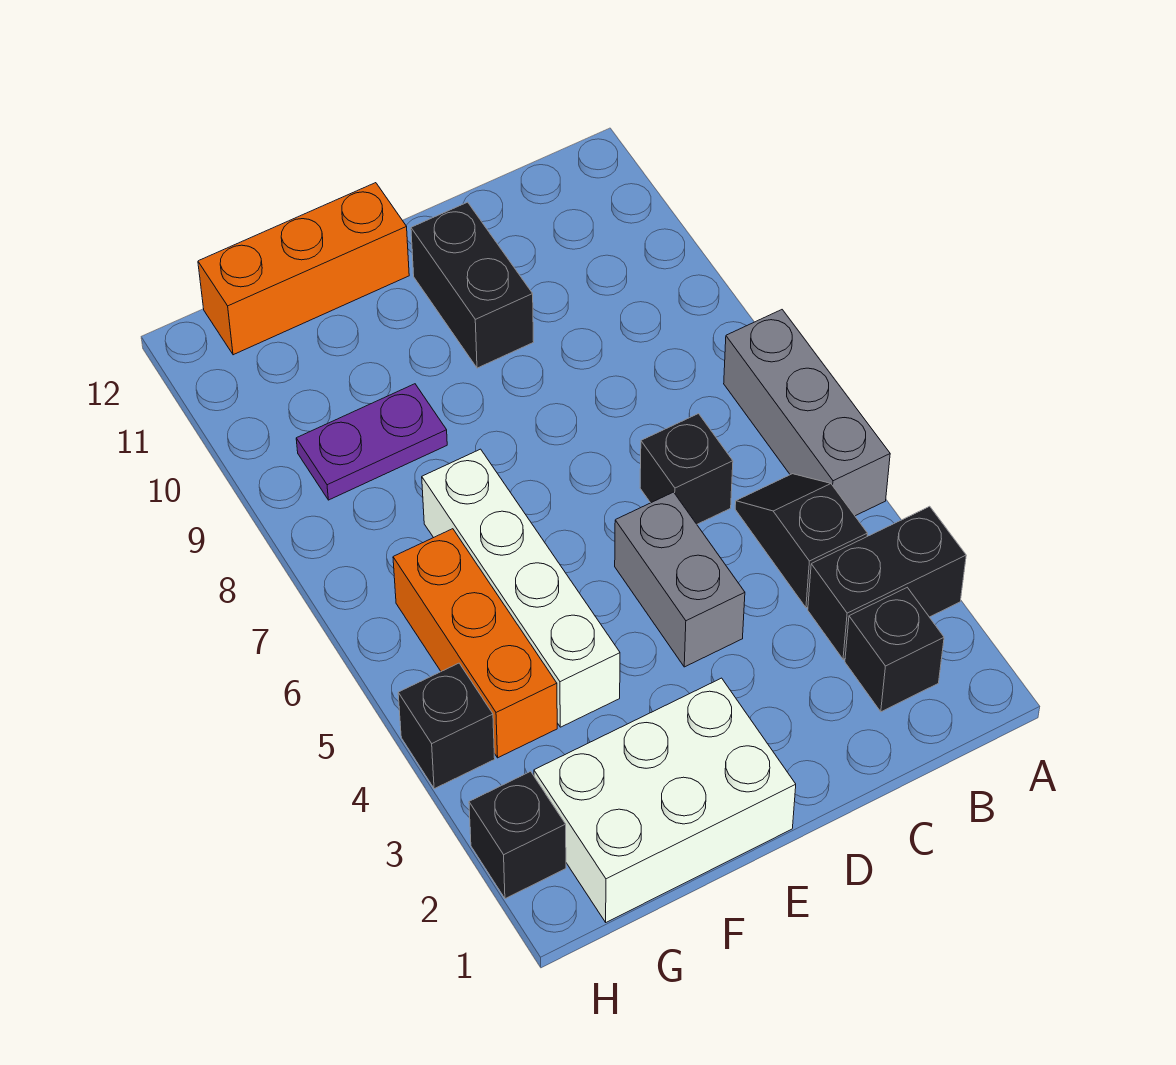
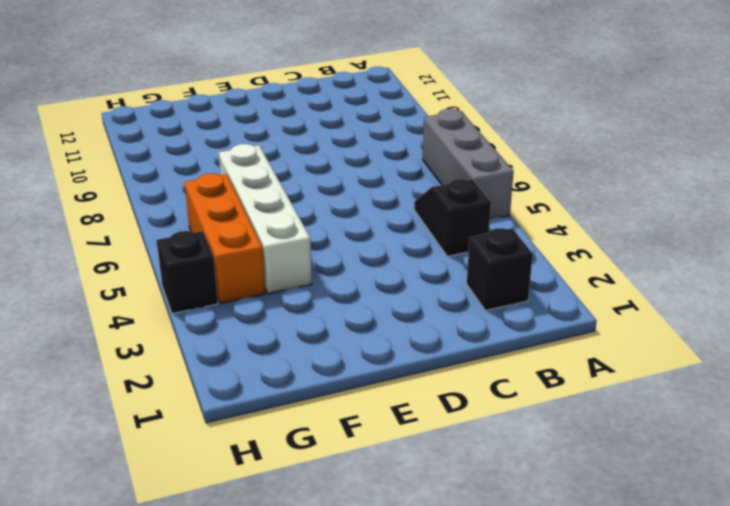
none -> black 1x2 brick [808,506,966,659]
none -> black 1x1 brick [640,414,733,524]
none -> grey 1x2 brick [615,492,745,667]

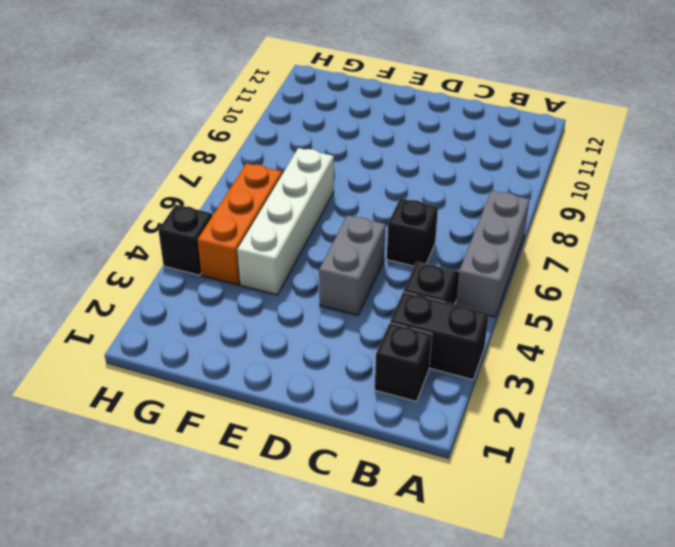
none -> black 1x2 brick [411,202,534,368]
none -> white 2x3 brick [534,678,796,922]
none -> orange 1x3 brick [198,183,409,355]

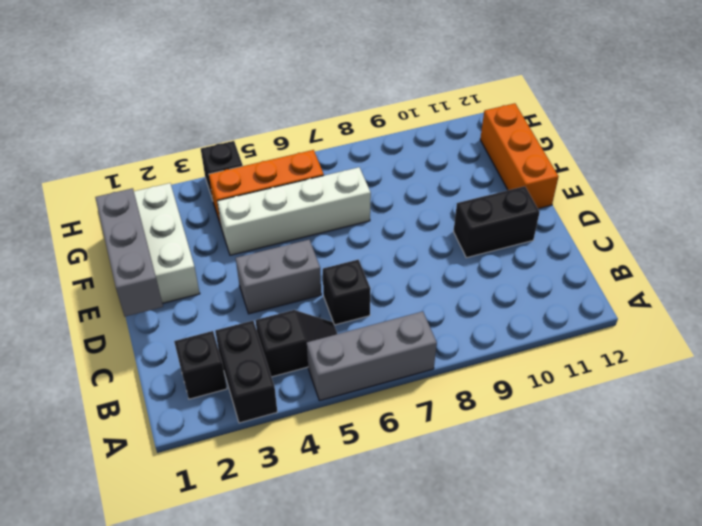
grey 1x3 brick [95,188,163,317] -> none
none -> purple 1x2 plate [296,384,447,500]
none -> black 1x1 brick [469,771,566,899]

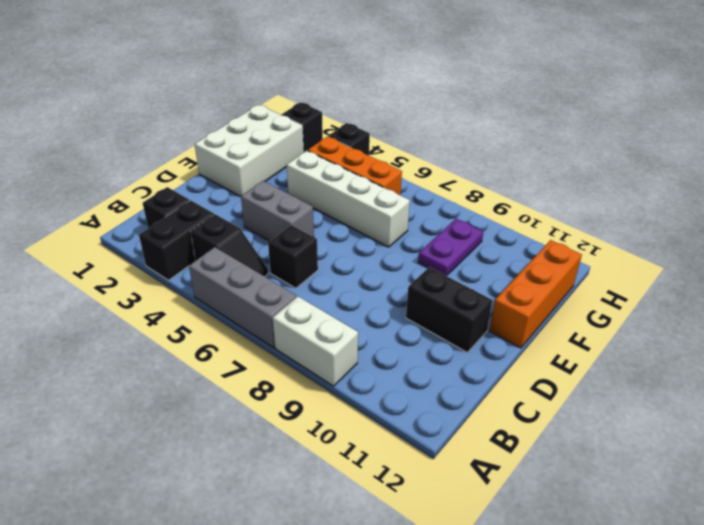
white 1x2 brick [273,296,358,386] -> none

